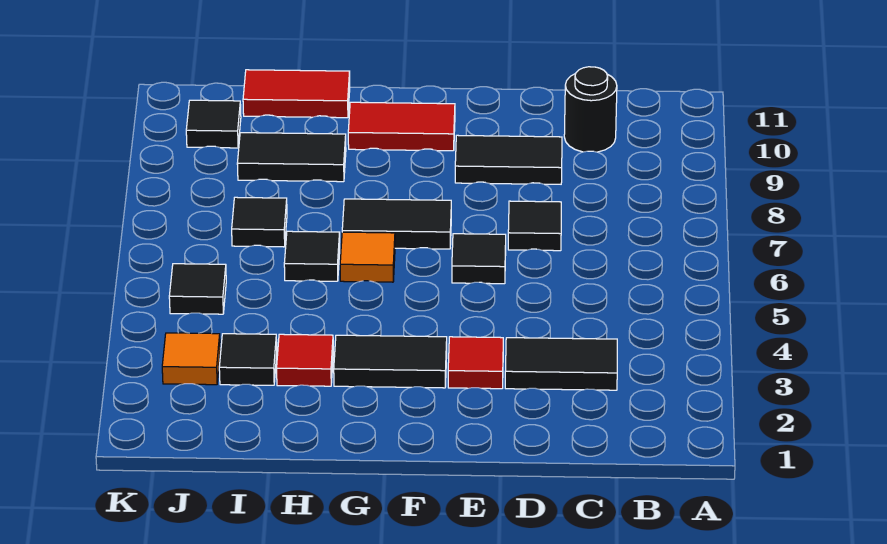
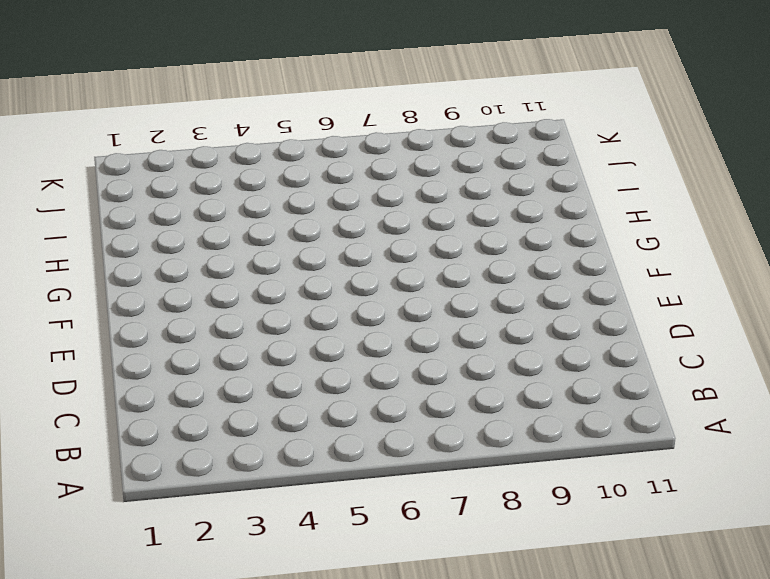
none -> black 1x2 tile [505,338,617,390]
none -> black 1x1 round brick [564,67,617,152]
none -> black 1x1 tile [508,201,561,251]

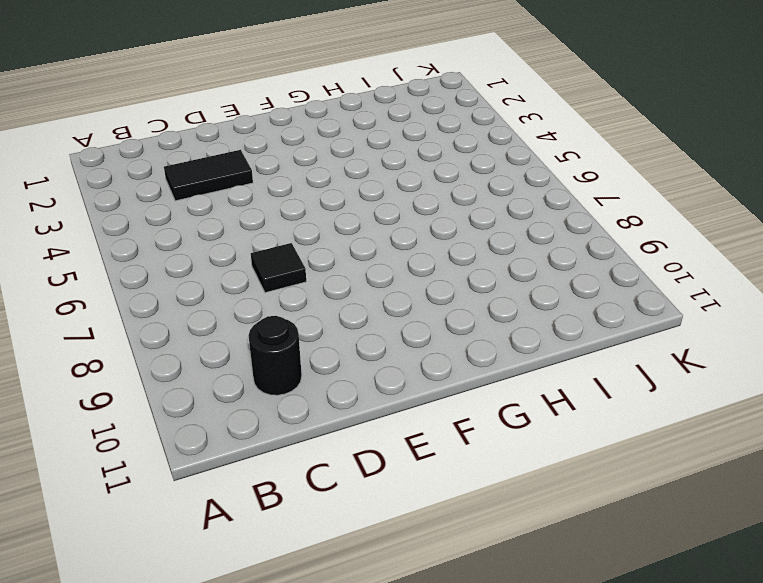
none -> black 1x2 tile [455,135,562,184]
none -> red 1x1 tile [448,337,503,389]
none -> black 1x1 tile [452,234,506,284]

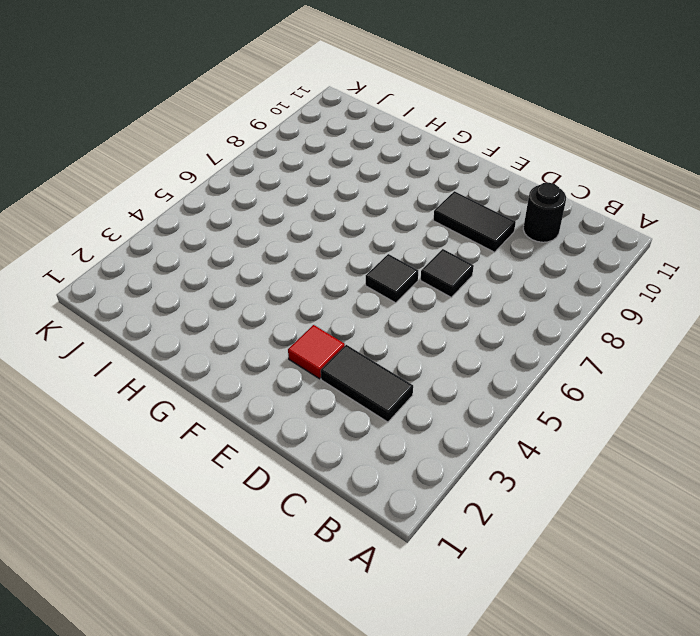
none -> black 1x2 tile [334,335,447,388]
none -> black 1x2 tile [342,199,451,249]
none -> red 1x2 tile [348,102,455,151]

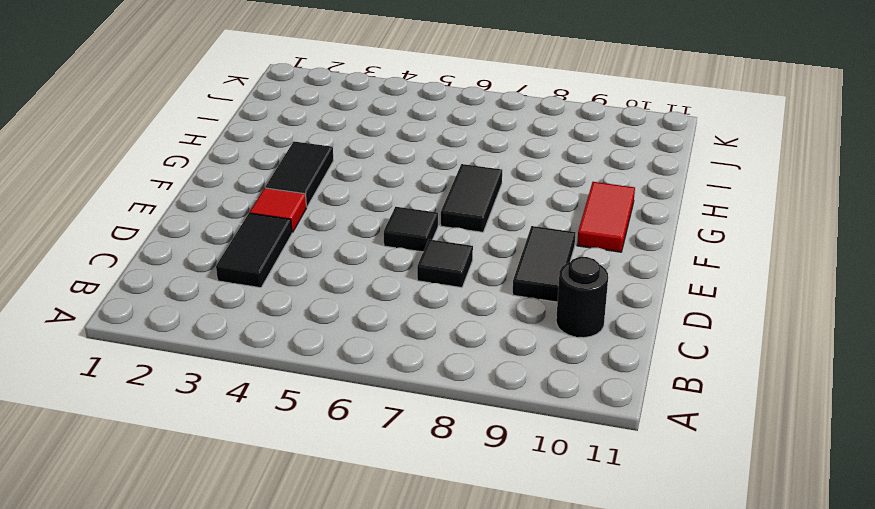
none -> orange 1x1 tile [340,232,395,282]
none -> red 1x1 tile [277,334,333,386]
none -> black 1x1 tile [284,231,340,281]

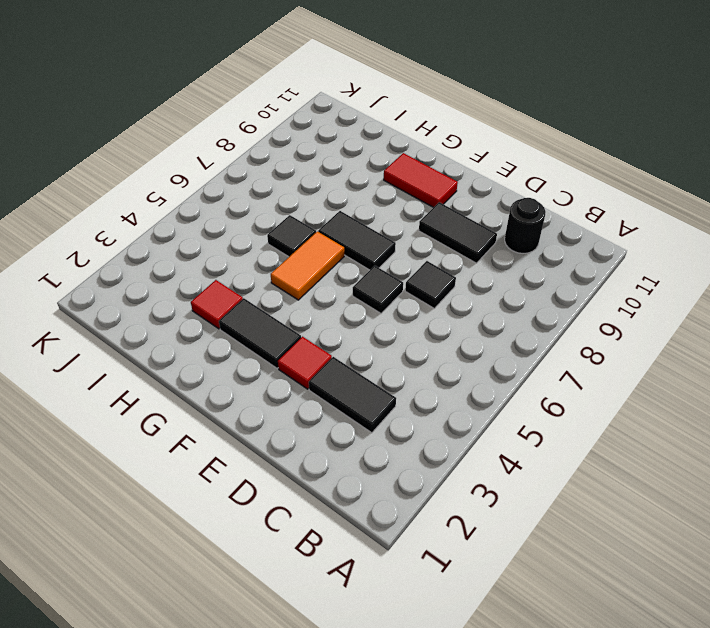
orange 1x2 tile [271,231,344,300] -> orange 1x1 tile [340,232,395,282]
none -> black 1x2 tile [237,133,346,182]
none -> red 1x2 tile [243,70,350,118]
none -> black 1x1 tile [219,334,277,385]

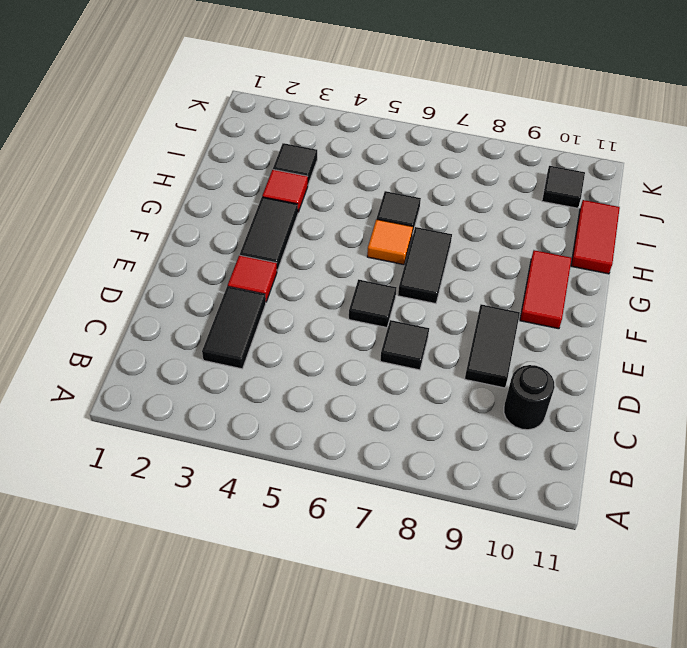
none -> black 1x2 tile [237,133,346,182]
none -> black 1x1 tile [232,197,287,247]
none -> orange 1x1 tile [162,333,220,385]

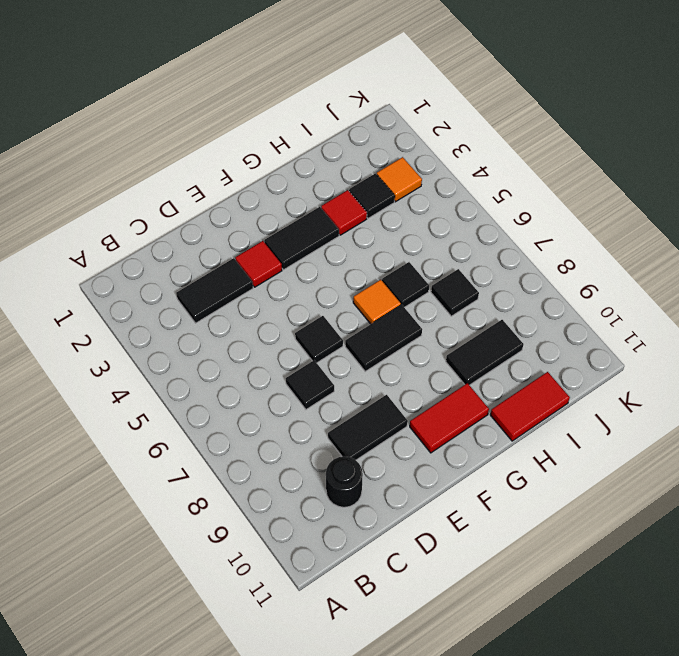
none -> black 1x1 tile [169,264,226,314]
none -> black 1x1 tile [186,100,241,148]

